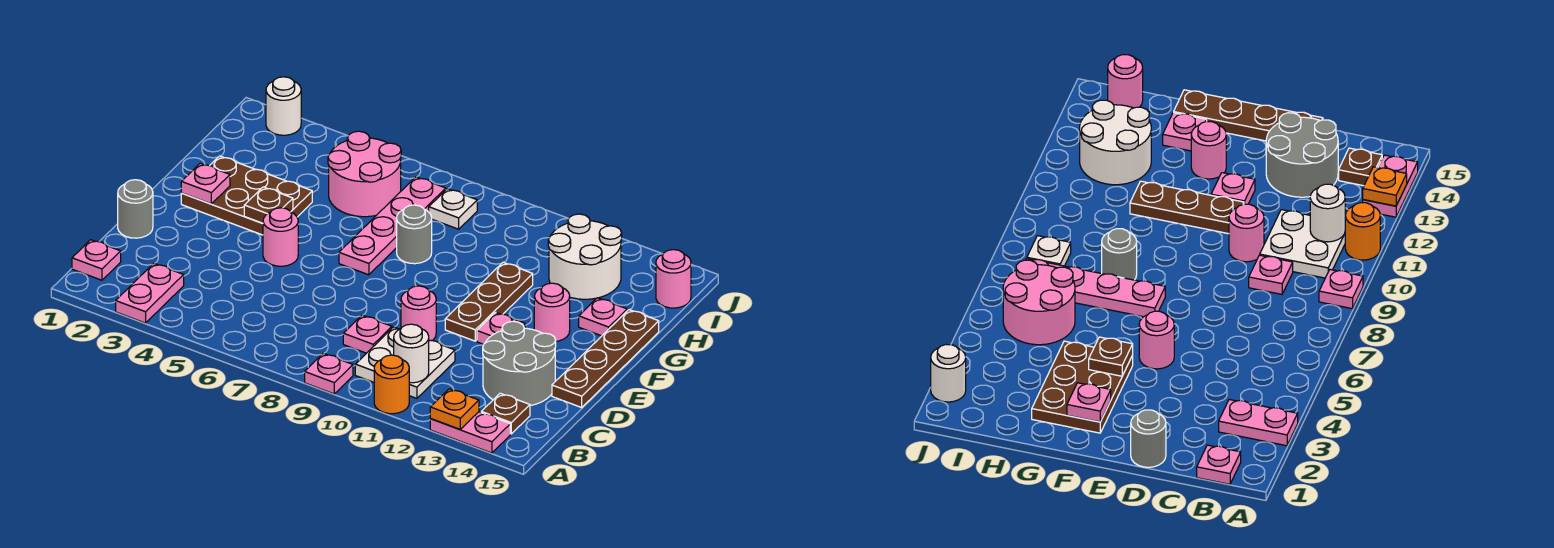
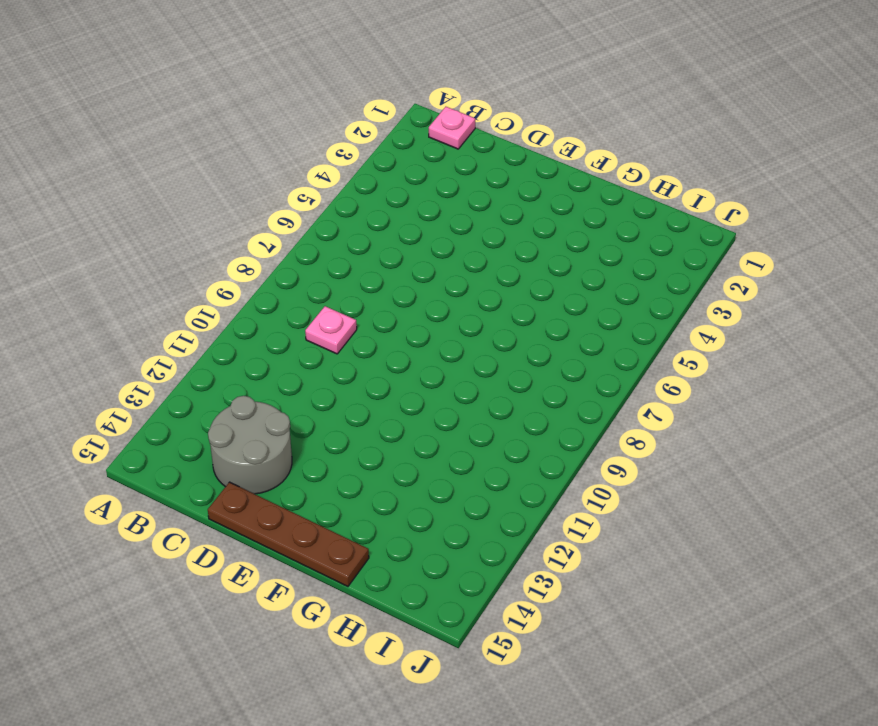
none -> pink 1x2 plate [116,263,184,323]
none -> pink 1x1 plate [305,353,353,394]
none -> orange 1x1 round brick [374,355,409,414]

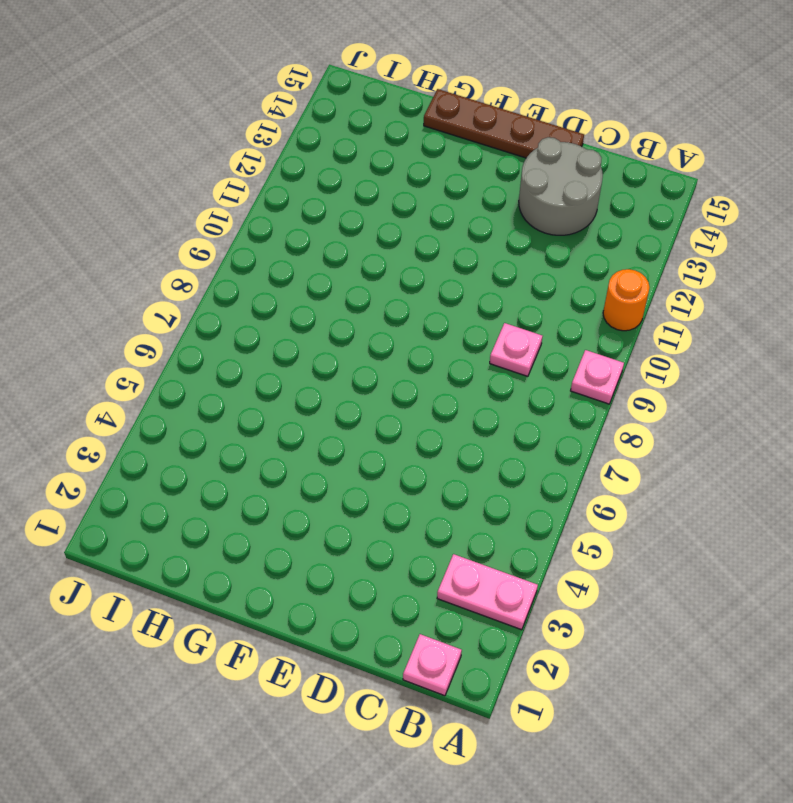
none -> pink 1x2 plate [430,412,510,453]
none -> white 2x2 plate [355,327,455,398]
none -> brown 1x1 plate [481,393,530,434]

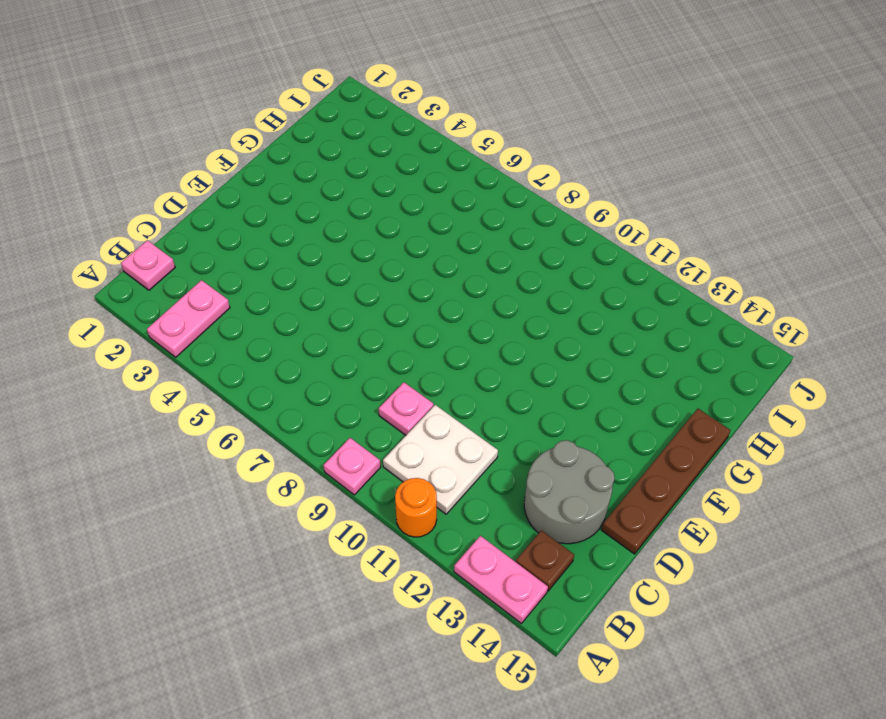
none -> grey 1x1 round brick [118,180,153,238]
none -> pink 1x1 round brick [401,286,436,341]
none -> pink 1x1 round brick [263,208,298,266]

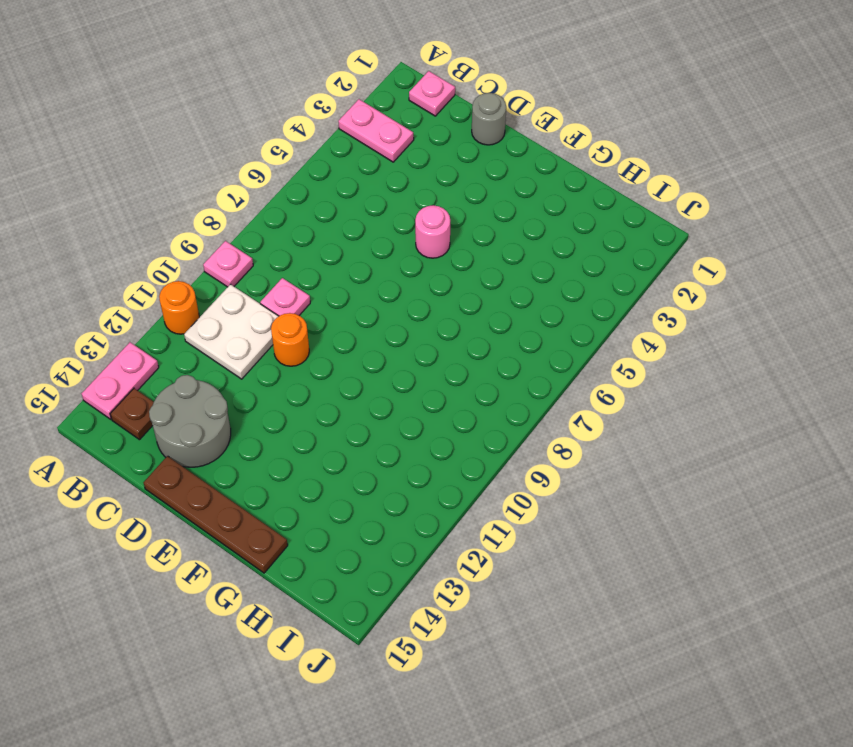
orange 1x1 round brick [271,313,309,366] -> pink 1x1 round brick [401,286,436,341]
none -> brown 1x3 plate [445,262,533,341]
none -> pink 1x1 plate [477,312,525,344]
none -> brown 2x3 plate [181,156,312,235]

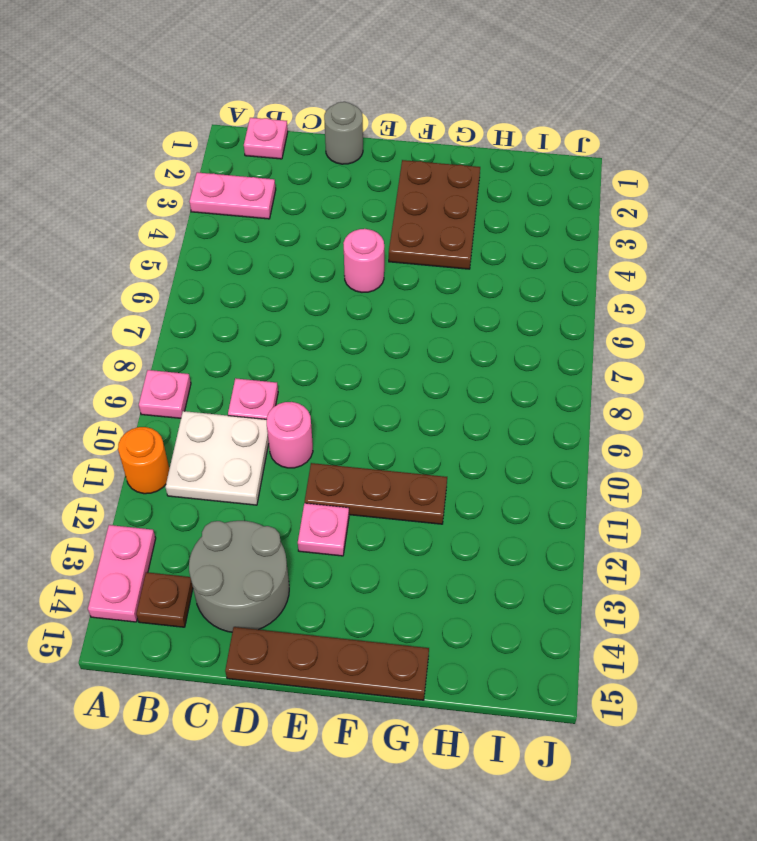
none -> pink 1x4 plate [339,177,446,275]
none -> pink 1x1 round brick [534,283,570,341]
none -> grey 1x1 round brick [397,205,432,264]

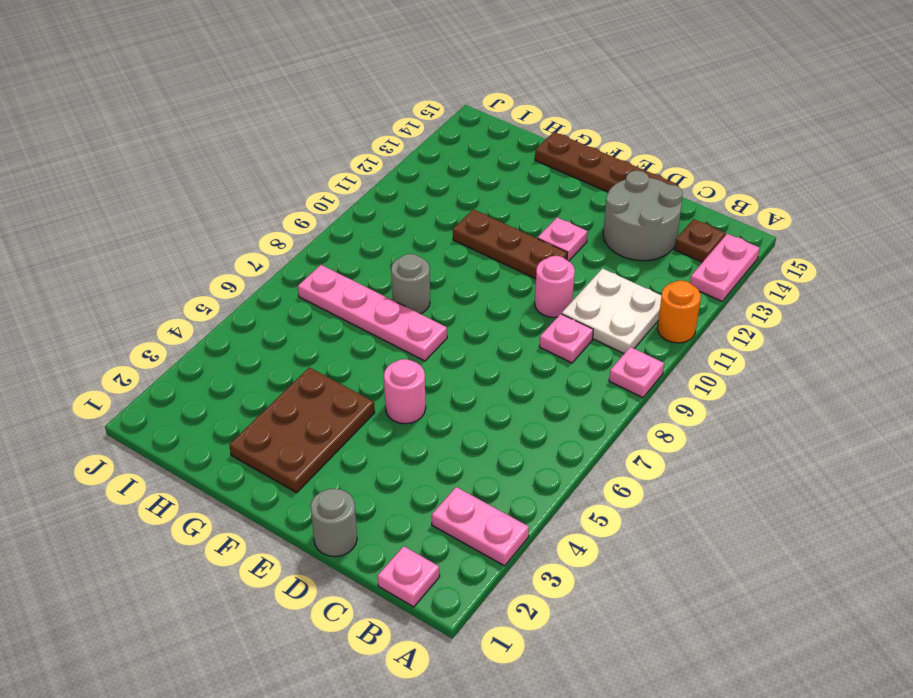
none -> pink 1x1 round brick [534,283,570,341]
none -> pink 1x1 plate [579,298,627,336]
none -> pink 2x2 round brick [328,131,401,217]

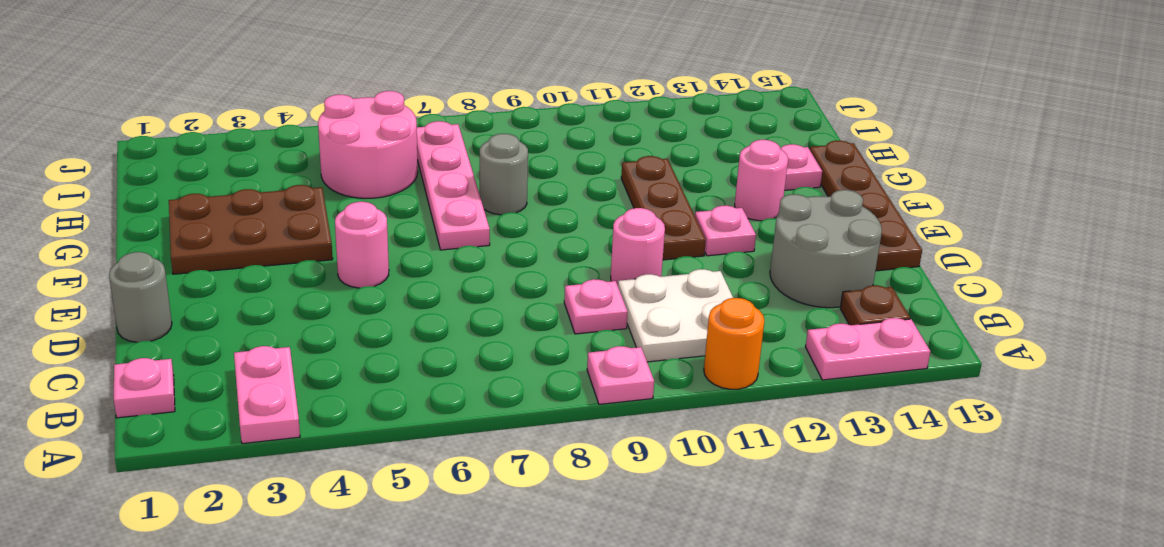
none -> white 2x2 round brick [548,214,622,299]
none -> white 1x1 plate [429,189,477,229]
none -> pink 1x1 round brick [656,250,691,308]

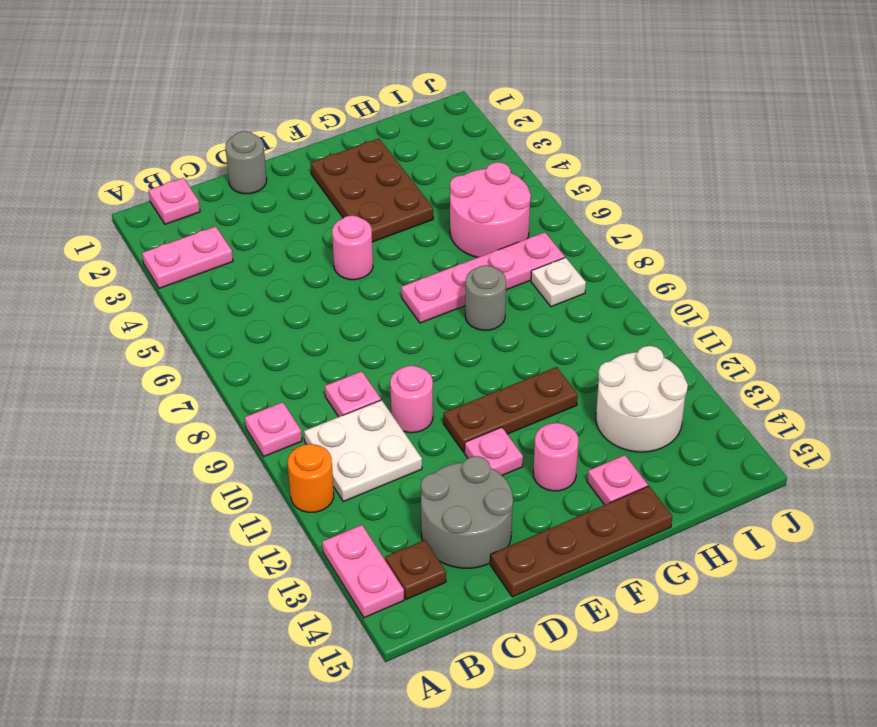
none -> pink 1x1 round brick [656,250,691,308]
none -> white 1x1 round brick [266,77,301,135]
none -> orange 1x1 plate [430,389,479,429]

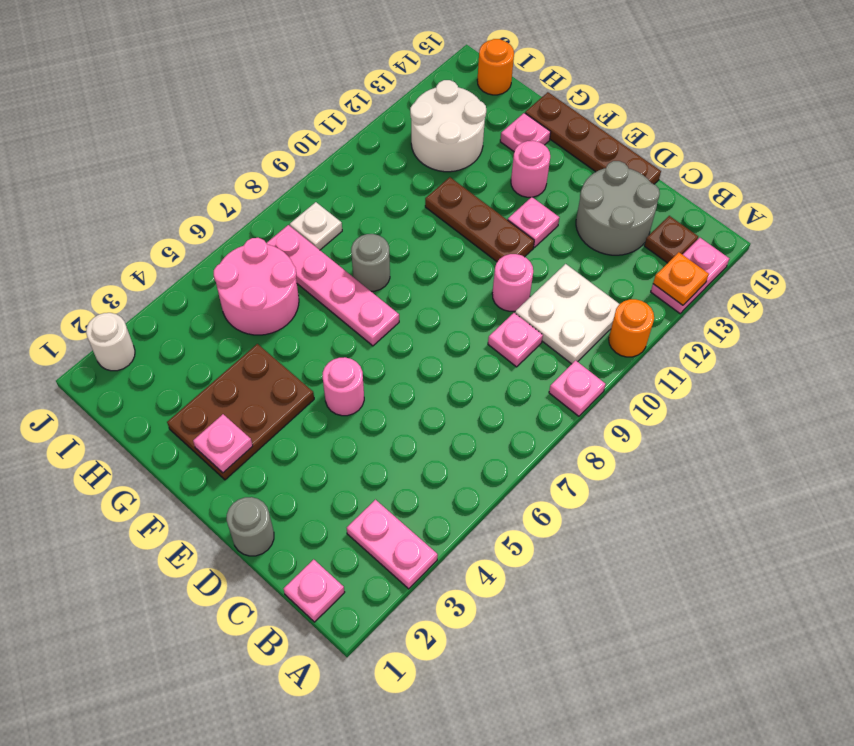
orange 1x1 round brick [477,39,514,95] -> pink 1x1 round brick [656,250,691,308]
none -> white 1x1 round brick [394,324,429,383]
none -> brown 1x1 plate [244,187,293,223]

